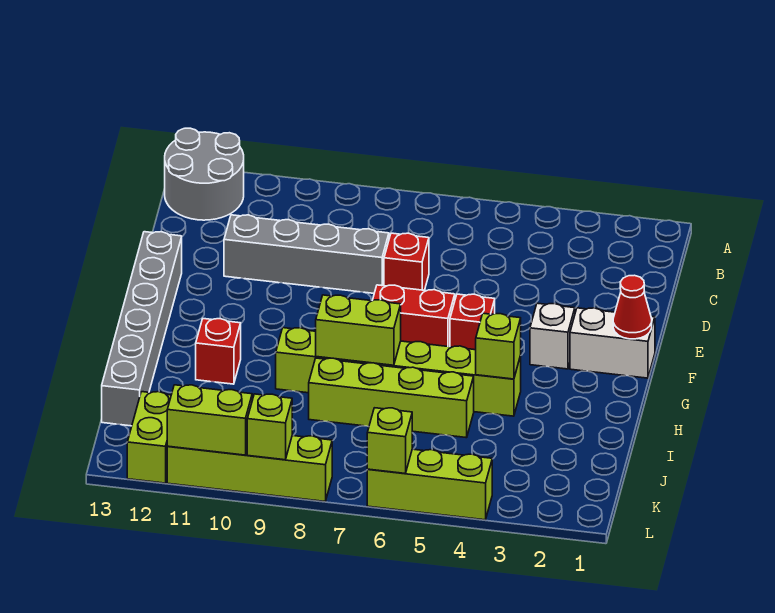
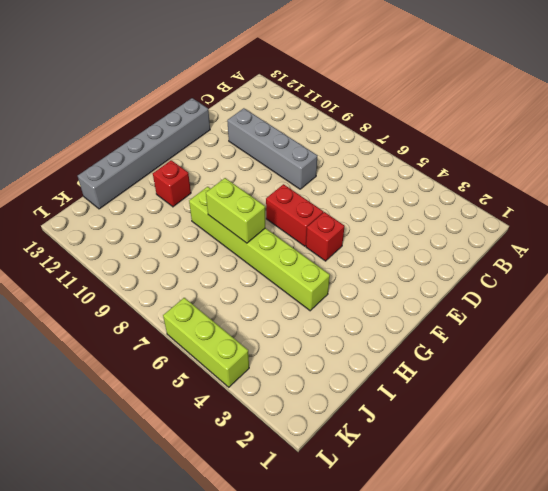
none -> grey 2x2 round brick [165,128,244,220]
none -> red 1x1 brick [384,233,429,290]
none -> white 1x2 brick [570,308,655,378]

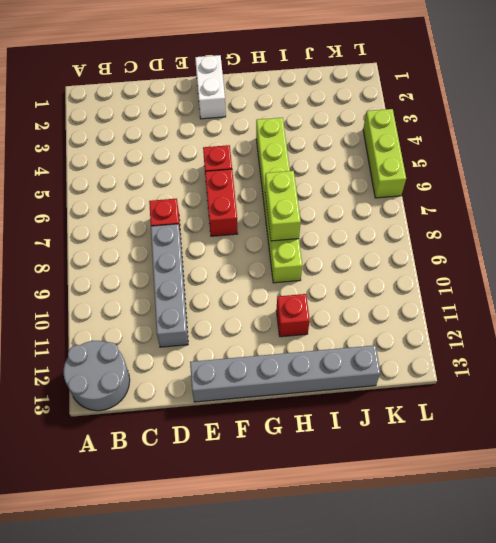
none -> white 1x1 brick [530,303,575,369]
none -> lime 1x4 brick [309,358,474,438]
none -> lime 1x2 brick [127,392,171,483]

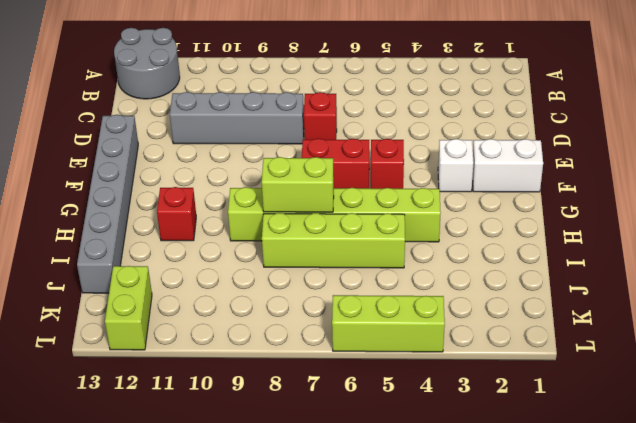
none -> lime 1x4 brick [167,436,332,501]
none -> red 1x1 cone [613,275,652,339]
none -> lime 1x1 brick [476,313,521,379]

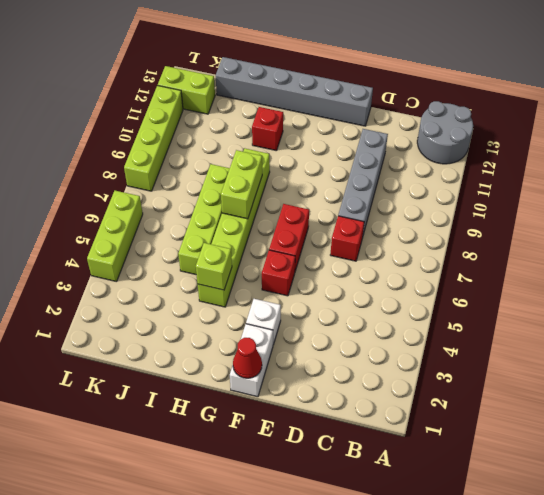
none -> lime 1x1 brick [367,408,412,473]
none -> lime 1x1 brick [247,394,292,460]
none -> lime 1x2 brick [167,385,252,455]

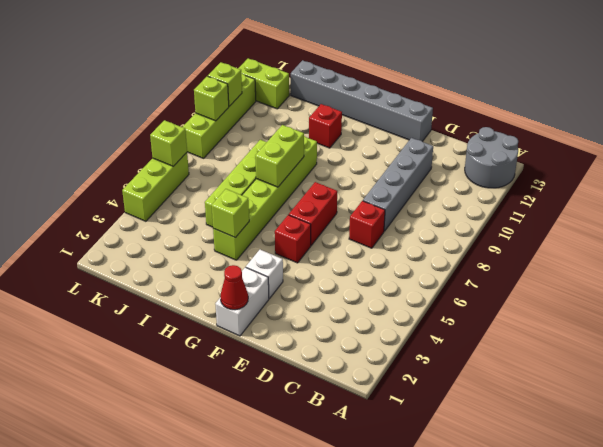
lime 1x1 brick [208,62,242,106] -> lime 1x2 brick [167,385,252,455]

